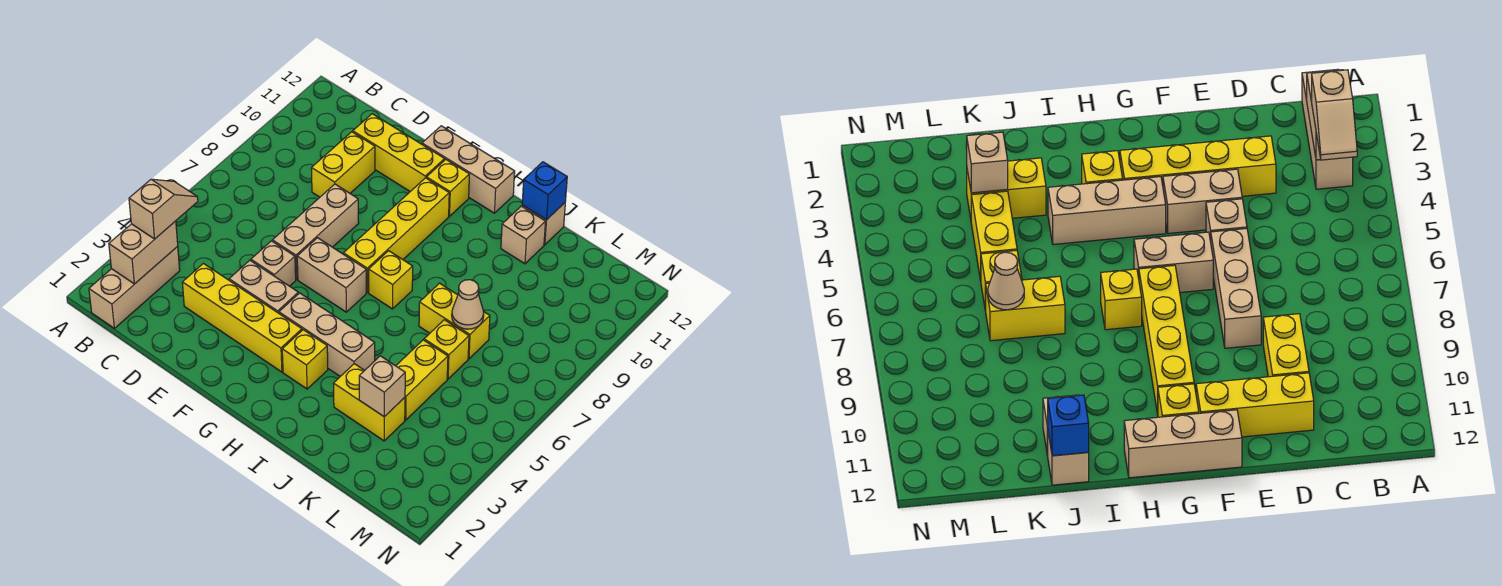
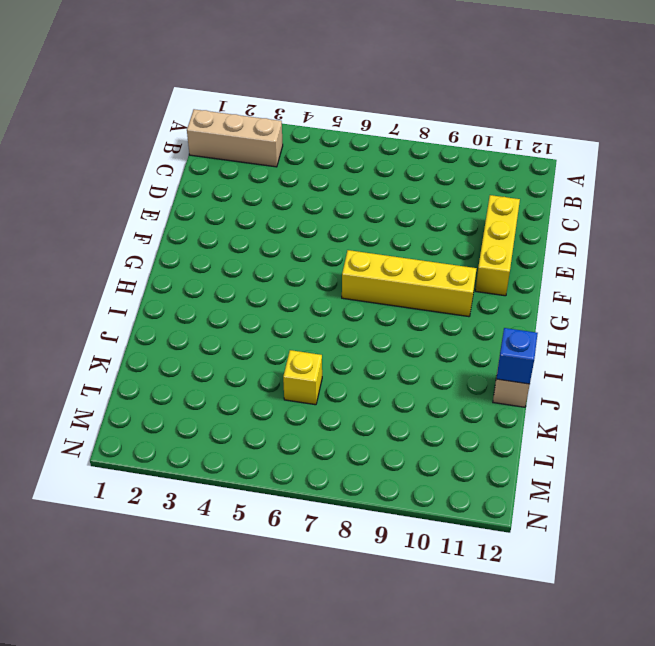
none -> yellow 1x4 brick [182,264,302,372]
none -> yellow 1x2 brick [311,132,375,197]
none -> tan 1x2 brick [229,260,298,313]

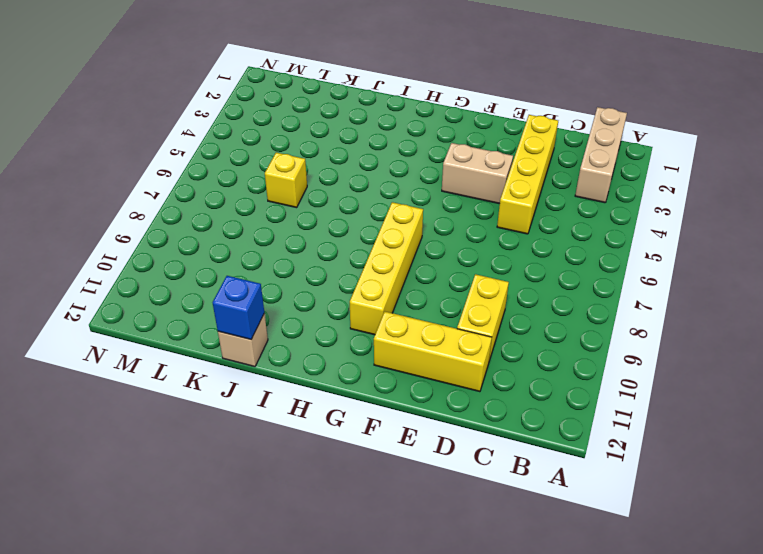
yellow 1x4 brick [497,115,558,234] -> yellow 1x4 brick turned to [182,264,302,372]
none -> tan 1x1 brick [251,241,296,286]
none -> tan 1x3 brick [272,184,359,279]
none -> tan 1x2 brick [297,238,366,312]

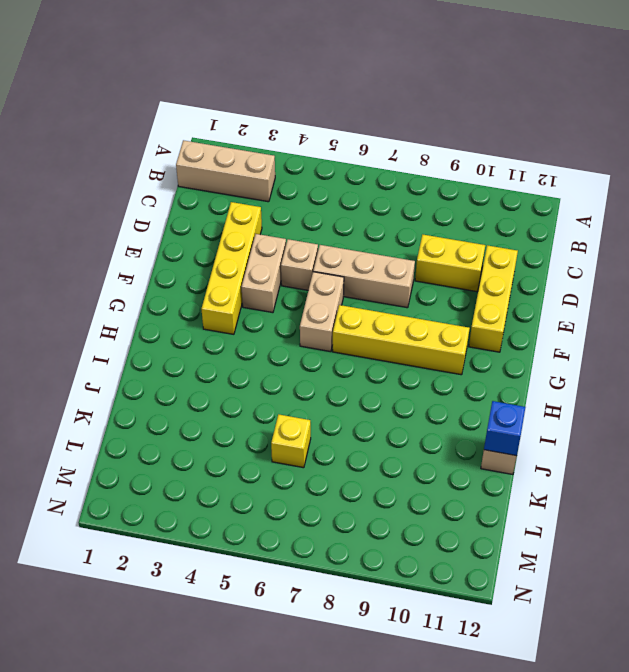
none -> tan 1x3 brick [422,126,515,213]
none -> tan 1x3 brick [279,293,375,376]
none -> yellow 1x1 brick [426,159,470,216]

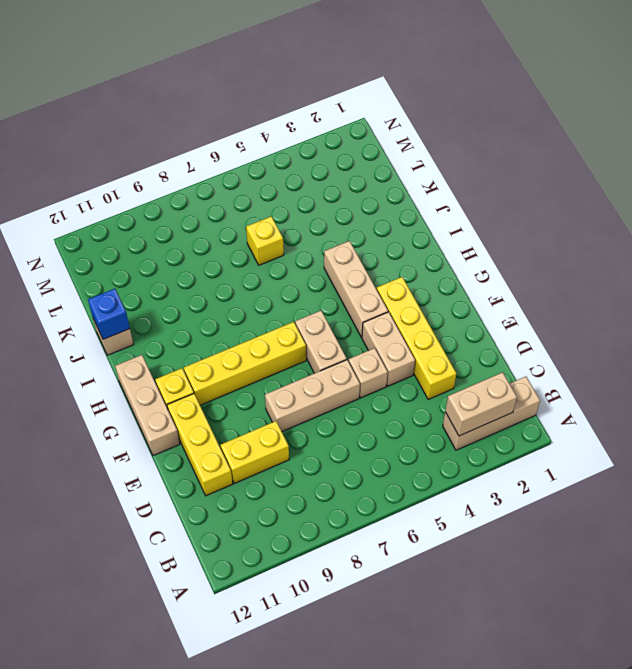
none -> yellow 1x1 brick [282,330,328,389]
none -> yellow 1x1 brick [369,251,413,309]
none -> yellow 1x2 brick [333,364,405,441]

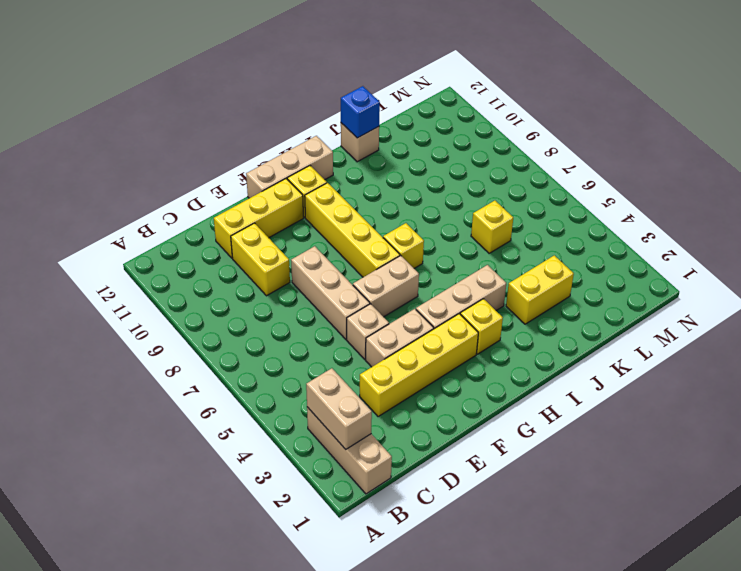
none -> yellow 1x2 brick [419,283,490,359]
none -> tan 1x1 brick [501,206,546,264]
none -> yellow 1x2 brick [396,340,448,420]

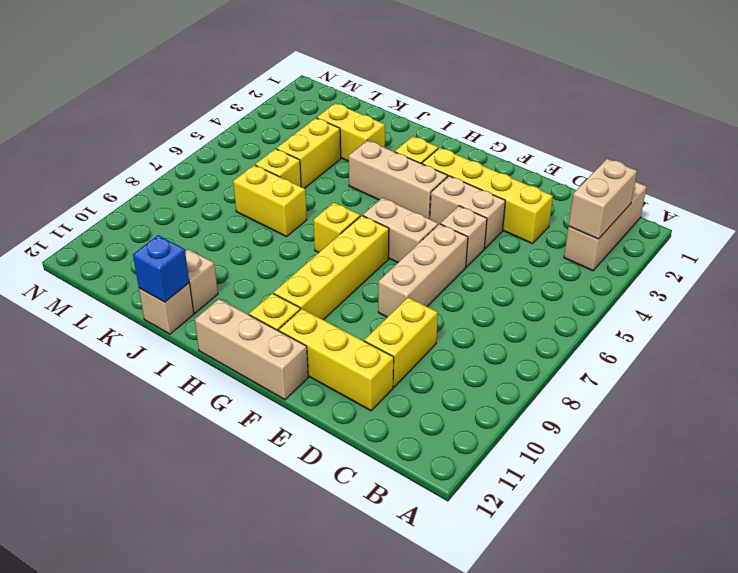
none -> tan 1x1 brick [359,356,405,417]
none -> tan 1x1 cone [452,280,484,329]
none -> tan 1x2 slope [129,179,198,239]

